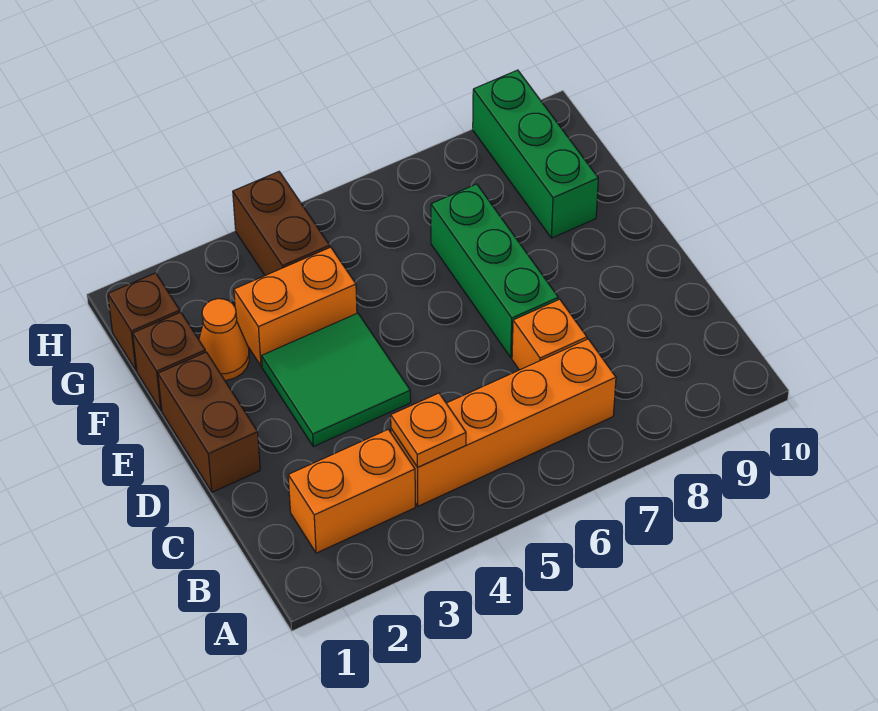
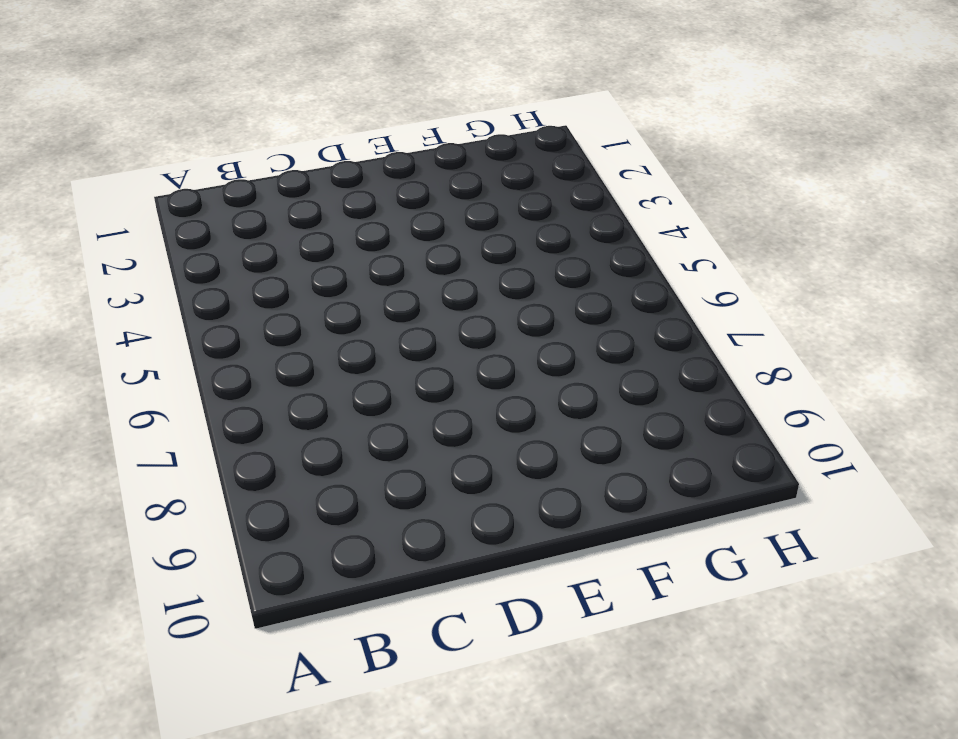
none -> orange 1x2 brick [288,429,415,553]
none -> orange 1x4 brick [391,339,616,506]
none -> orange 1x1 brick [512,299,587,370]

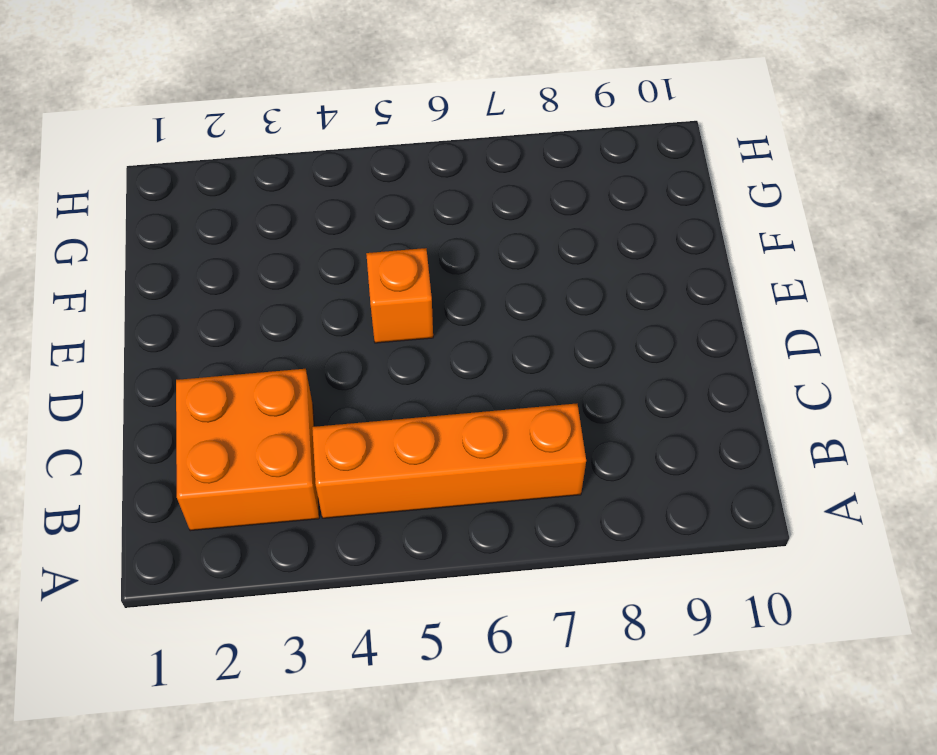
orange 2x2 brick [176,369,319,531] -> orange 1x2 brick [288,429,415,553]
orange 1x1 brick [366,248,433,343] -> orange 1x1 brick moved to [512,299,587,370]
none -> brown 1x2 brick [158,352,260,492]
none -> green 2x2 tile [262,313,411,447]
none -> green 1x3 brick [431,184,558,358]

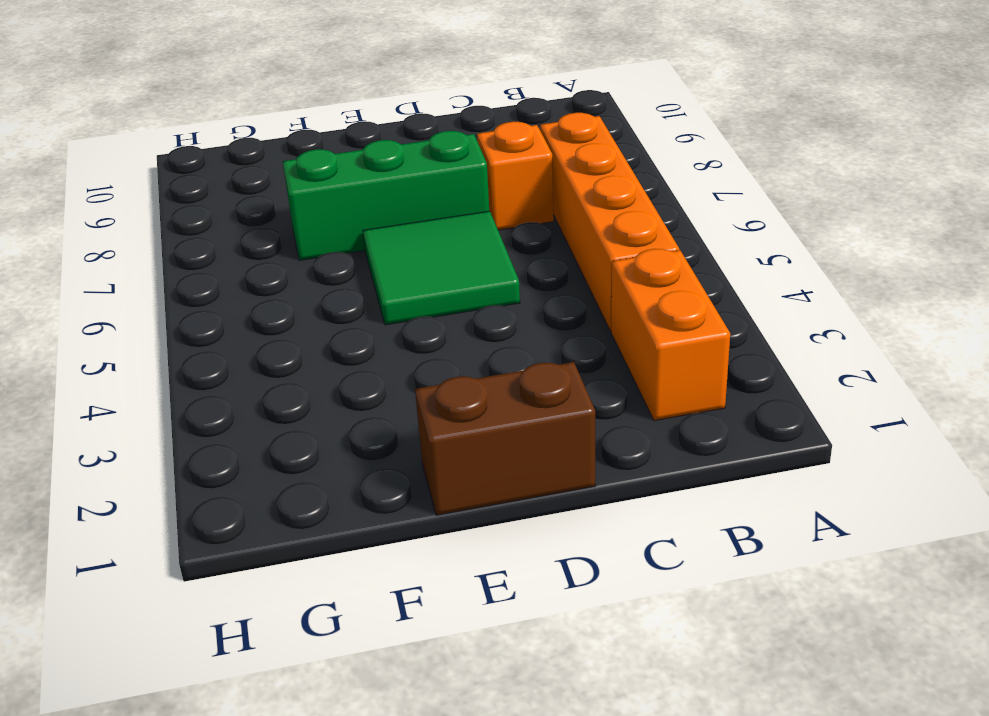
green 2x2 tile [363,211,520,325] -> green 2x2 tile moved to [262,313,411,447]
none -> brown 1x1 brick [133,312,205,410]
none -> orange 1x1 cone [199,299,249,380]
none -> orange 1x2 brick [234,247,357,366]

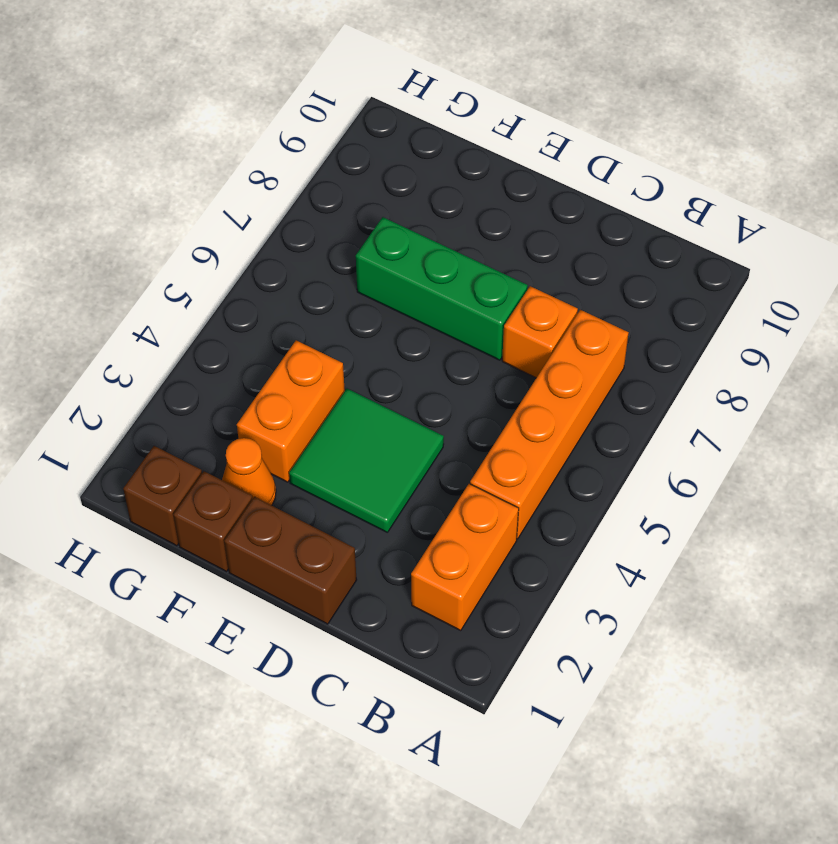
none -> green 1x3 brick [473,70,598,238]
none -> brown 1x2 brick [233,172,330,275]
none -> orange 1x1 plate [391,393,466,467]

